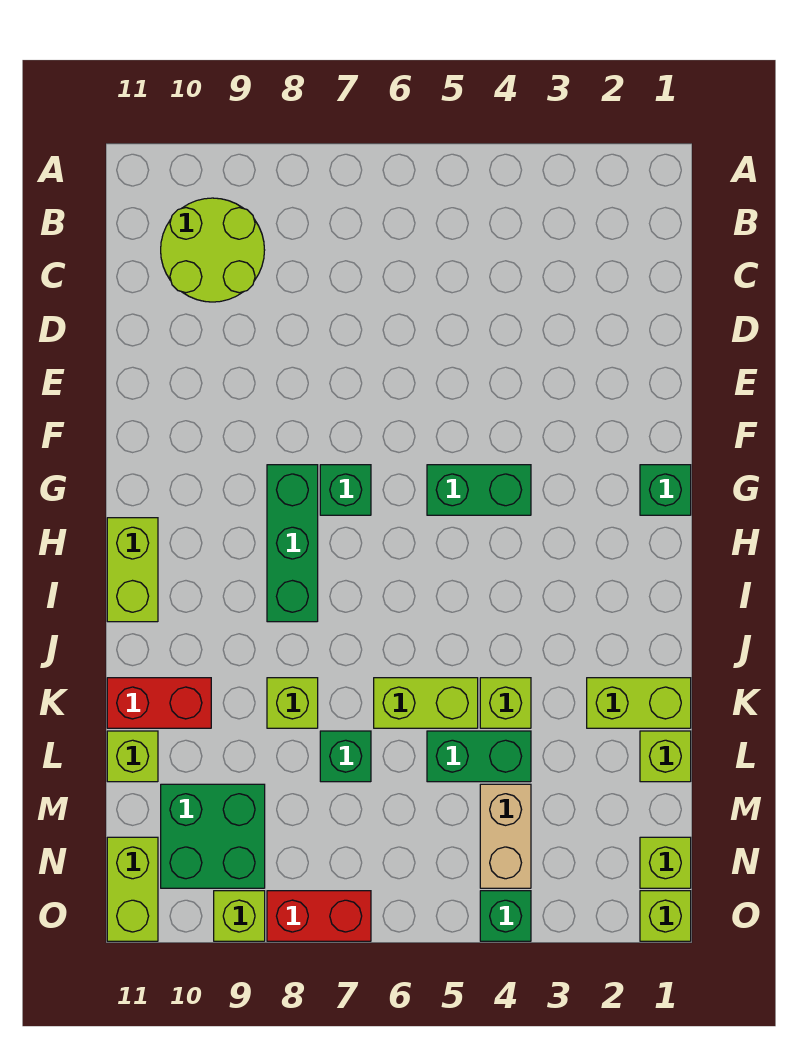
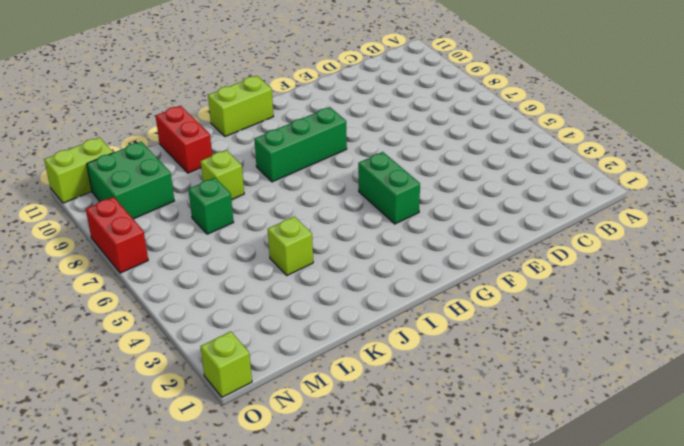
none -> lime 2x2 round brick [161,198,265,302]
none -> green 1x1 brick [640,465,691,515]
none -> green 1x1 brick [320,465,371,515]

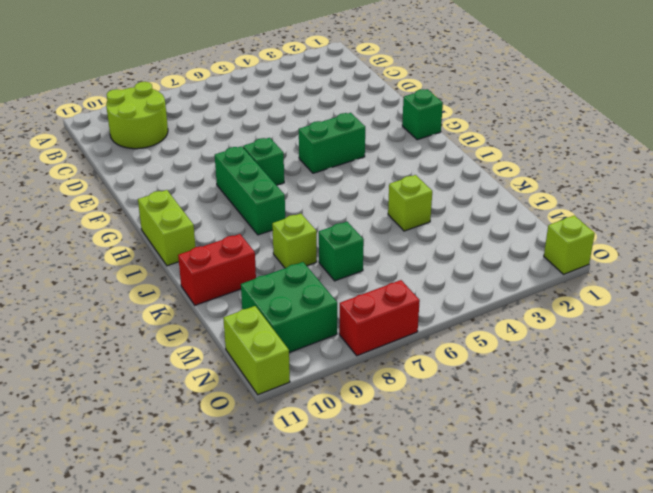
none -> lime 1x2 brick [587,678,691,728]
none -> lime 1x2 brick [374,678,478,728]
none -> lime 1x1 brick [640,731,691,782]

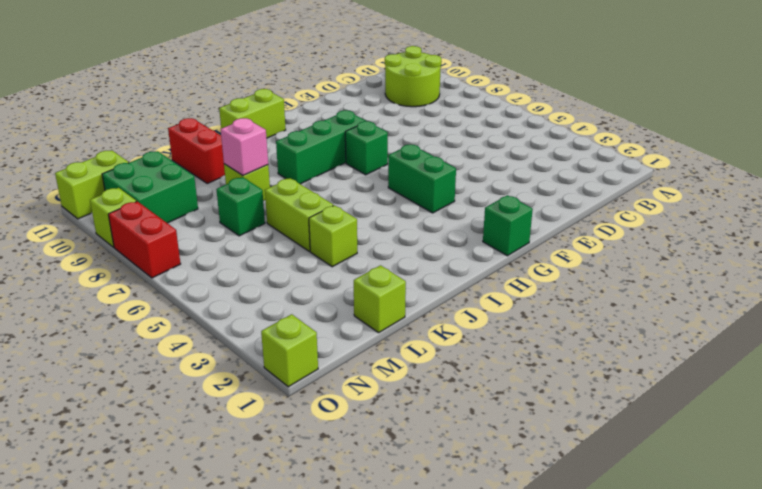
pink 1x1 brick [221,118,268,176] -> none
none -> lime 1x2 brick [587,678,691,728]
none -> green 1x2 brick [427,731,531,782]
none -> lime 1x1 brick [107,731,158,782]

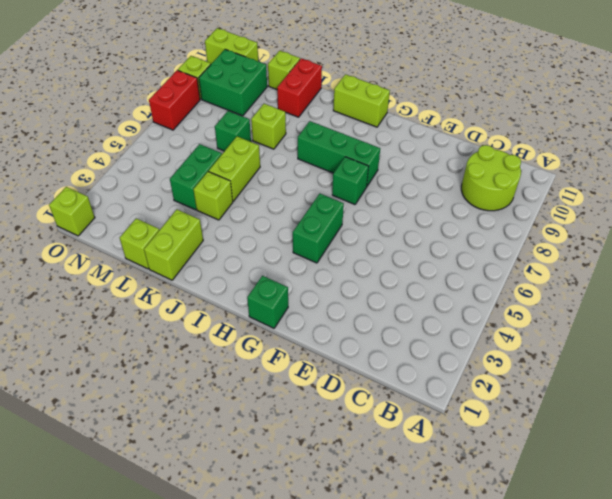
none -> tan 1x2 brick [480,784,531,888]
none -> lime 1x1 brick [640,837,691,888]
none -> green 1x1 brick [480,891,531,941]

